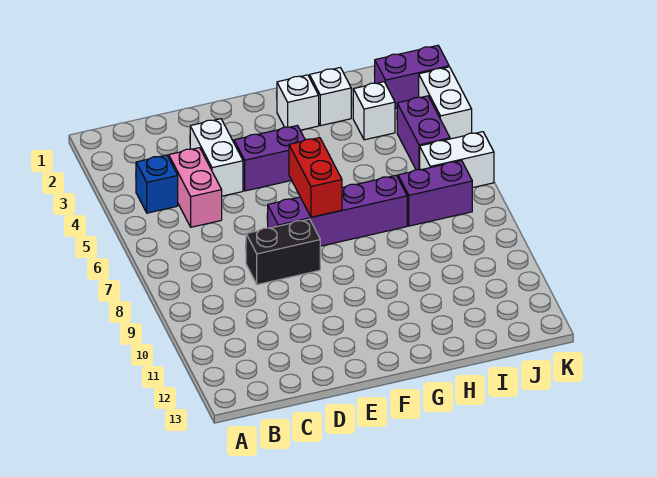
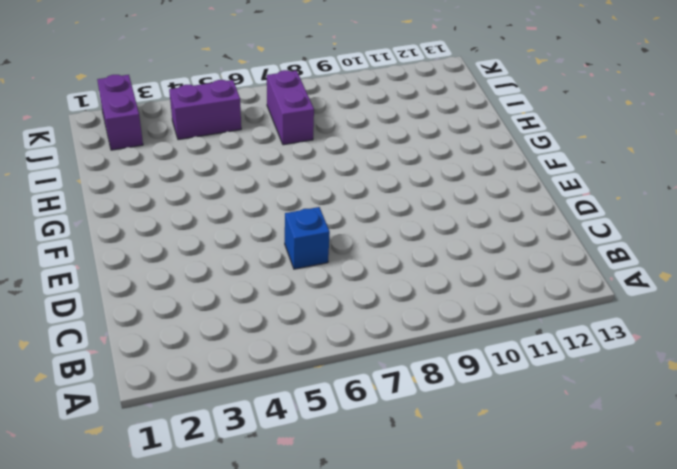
blue 1x1 brick [285,207,330,269] -> blue 1x1 brick moved to [136,155,178,213]
none -> pink 1x2 brick [169,148,222,227]
none -> white 1x2 brick [190,119,243,196]
none -> black 1x2 brick [246,219,320,285]

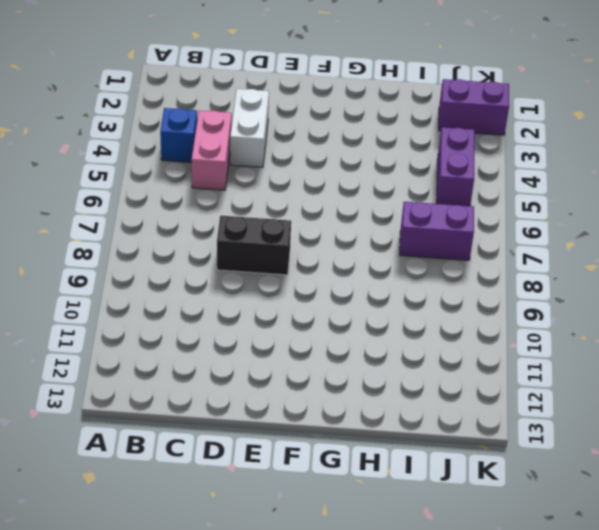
none -> purple 1x2 brick [234,125,305,191]
none -> purple 1x4 brick [268,176,407,246]
none -> white 1x1 brick [277,75,319,130]

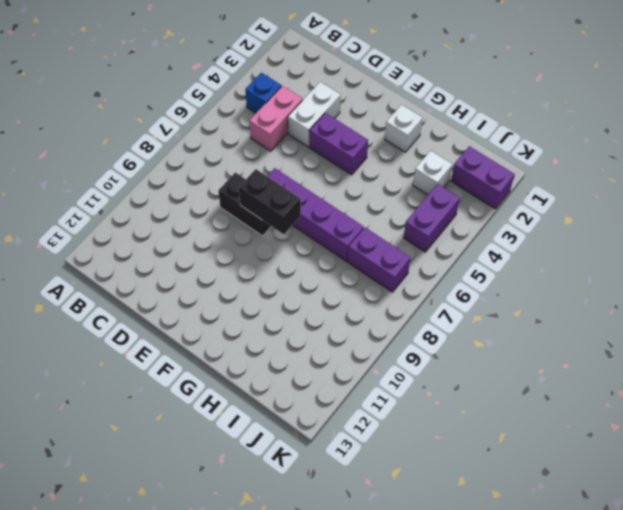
black 1x2 brick [239,169,301,234] -> none
none -> white 1x1 brick [310,68,351,126]
none -> white 1x2 brick [420,132,494,188]
none -> white 1x2 brick [419,67,472,139]

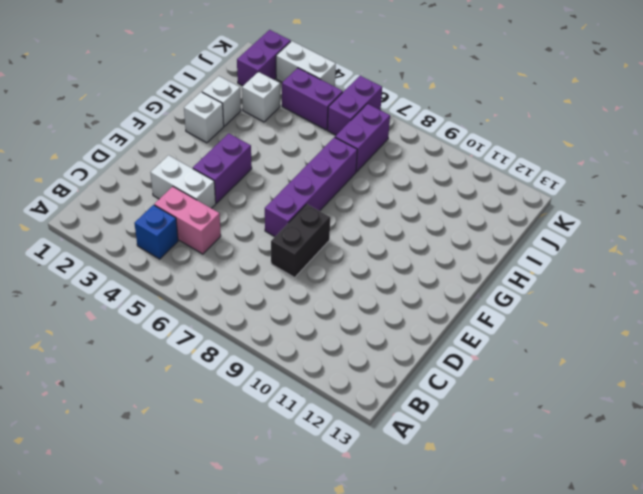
purple 1x2 brick [327,76,382,135] -> white 1x2 brick [420,132,494,188]
none -> red 1x2 brick [289,138,342,217]

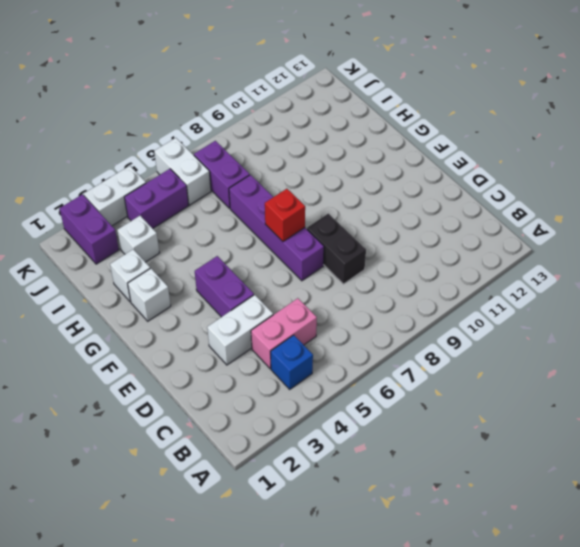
red 1x1 brick [265,189,305,242] -> red 1x2 brick [289,138,342,217]

